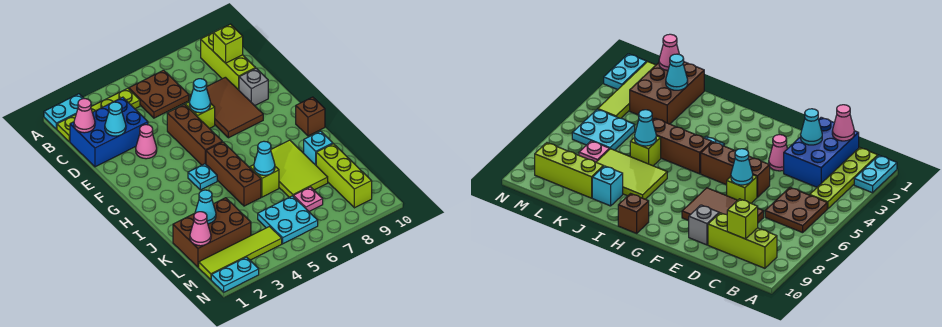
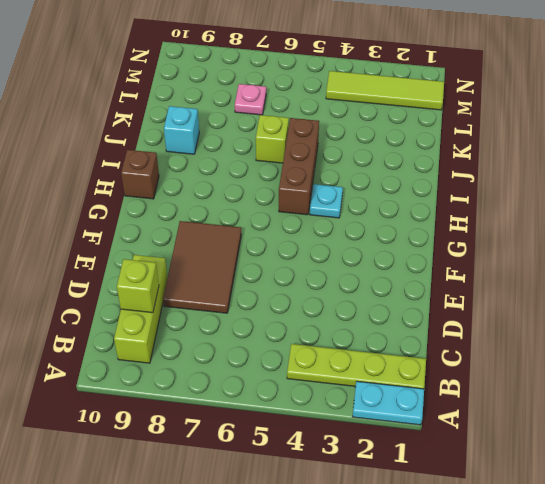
none -> brown 2x2 plate [129,70,189,118]
none -> blue 2x3 brick [70,97,148,167]
none -> pink 1x1 cone [136,125,157,159]

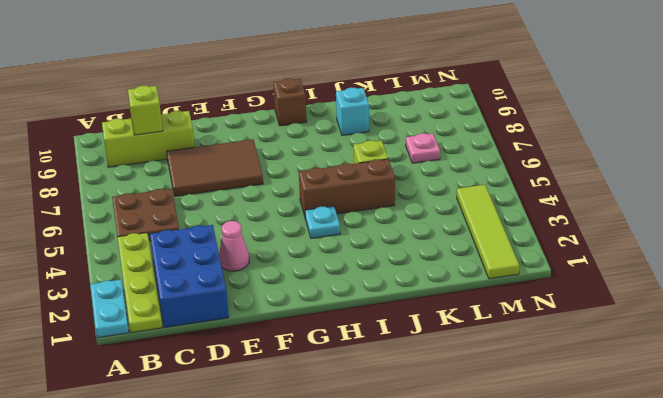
none -> brown 1x3 brick [167,104,222,165]
none -> lime 1x1 brick [185,102,215,129]
none -> grey 1x1 brick [239,68,268,106]

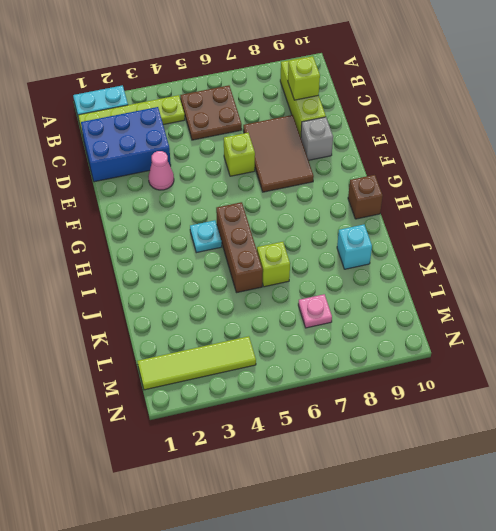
none -> brown 1x3 brick [167,104,222,165]
none -> lime 2x3 tile [255,140,328,197]
none -> brown 2x3 brick [173,198,251,267]

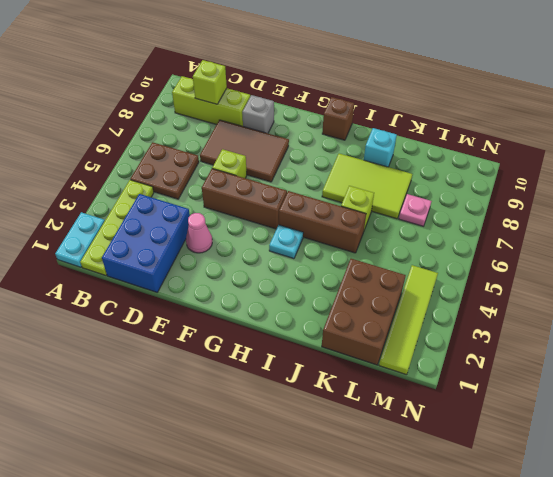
none -> lime 1x3 brick [316,144,372,208]
none -> cyan 2x2 plate [258,196,318,244]
none -> cyan 1x2 plate [211,257,259,292]

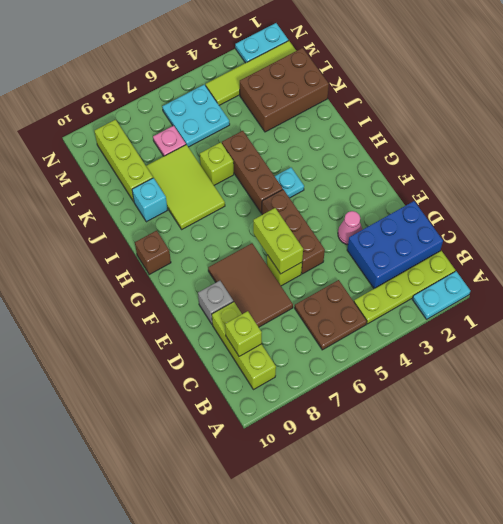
lime 1x2 brick [253,208,303,274] -> cyan 1x1 cone [189,79,211,113]
none -> pink 1x1 cone [74,99,95,133]
none -> cyan 1x1 cone [105,102,126,136]
none -> cyan 1x1 cone [254,141,275,175]

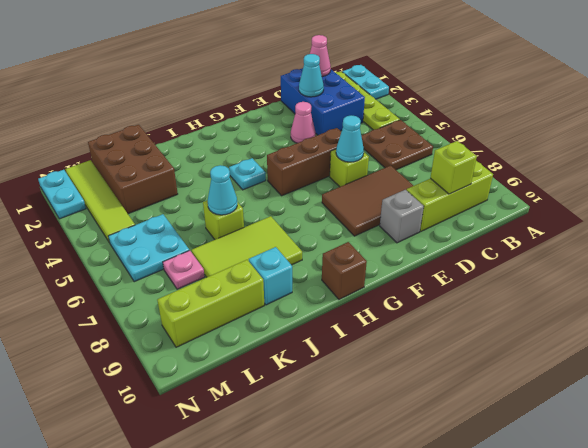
none -> brown 1x3 brick [206,142,261,206]
none -> cyan 1x1 cone [195,190,216,224]
none -> pink 1x1 cone [190,212,211,246]

